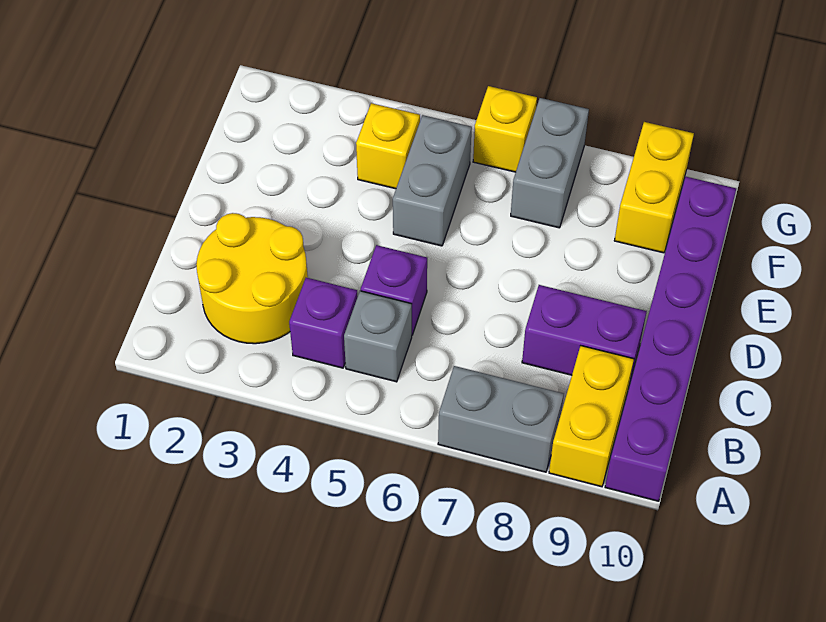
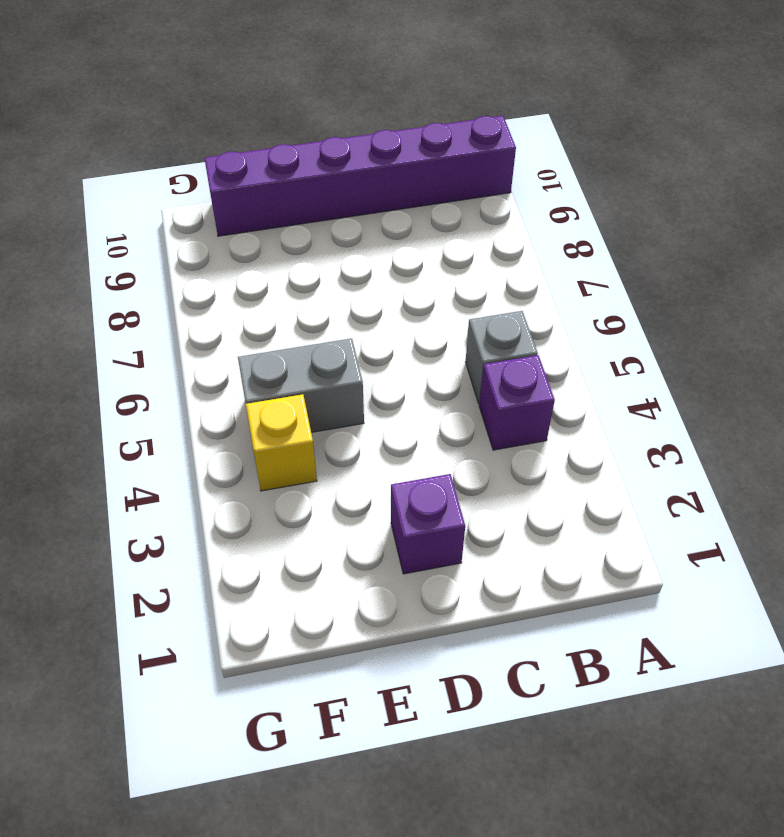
purple 1x1 brick [391,474,465,574] -> purple 1x1 brick moved to [361,245,427,335]
none -> grey 1x2 brick [438,366,564,472]
none -> yellow 1x2 brick [549,346,634,487]
none -> yellow 2x2 round brick [196,213,308,344]

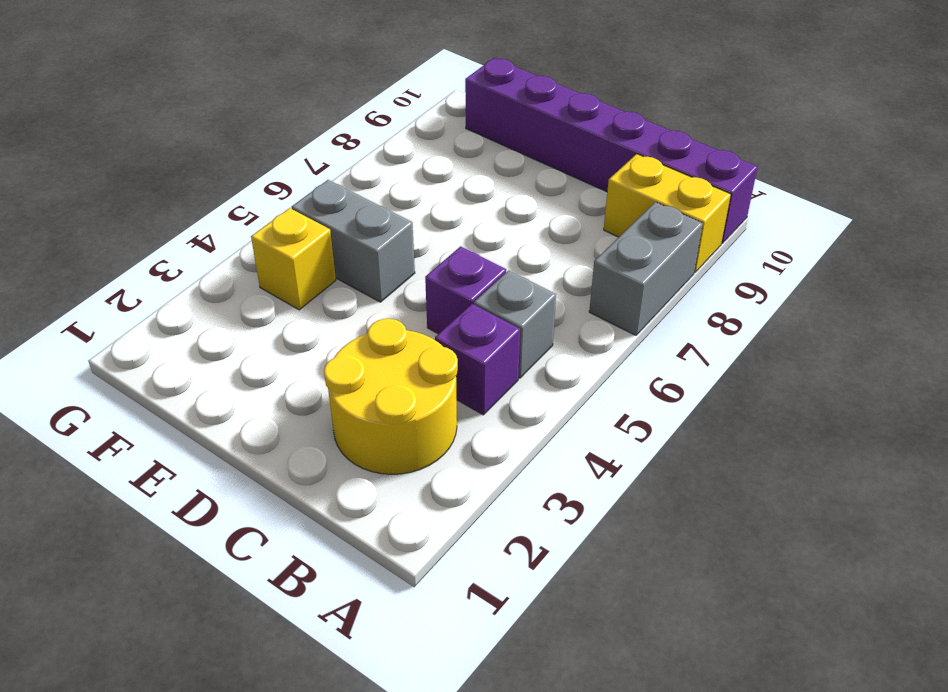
none -> purple 1x2 brick [522,285,647,384]
none -> grey 1x2 brick [511,98,589,228]
none -> yellow 1x2 brick [614,122,694,253]

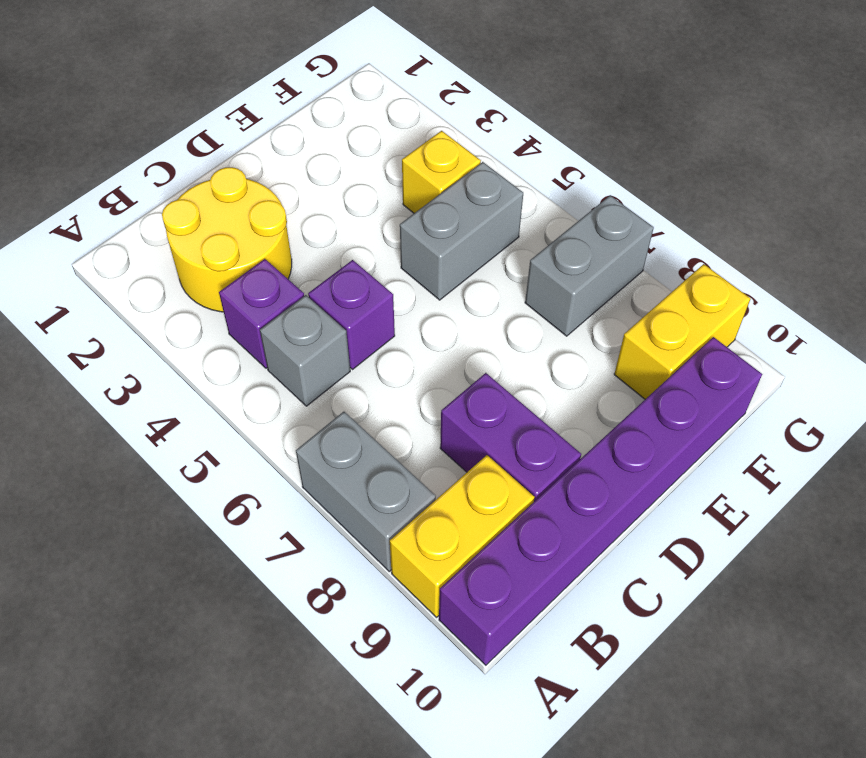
none -> yellow 1x1 brick [473,86,537,172]

